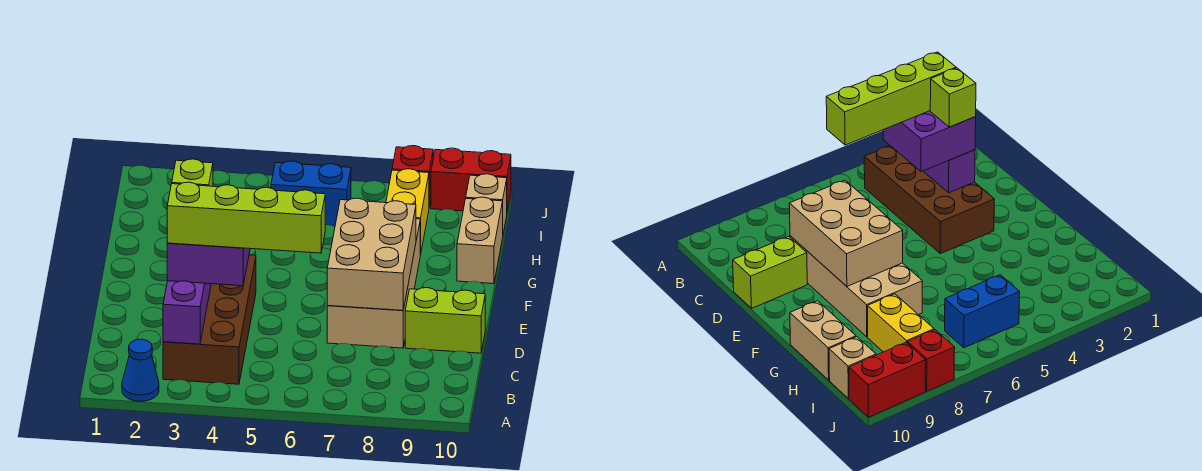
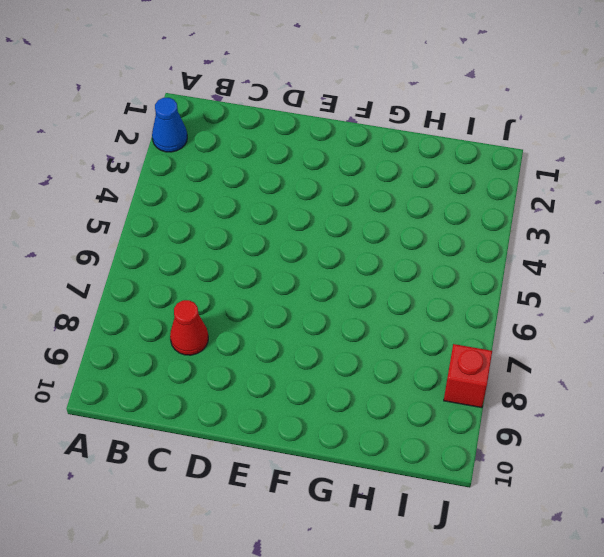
red 1x1 cone [170,300,208,355] -> none
none -> brown 2x4 brick [163,255,256,384]
none -> tan 2x4 brick [327,219,420,348]
none -> lime 1x2 brick [405,288,485,353]

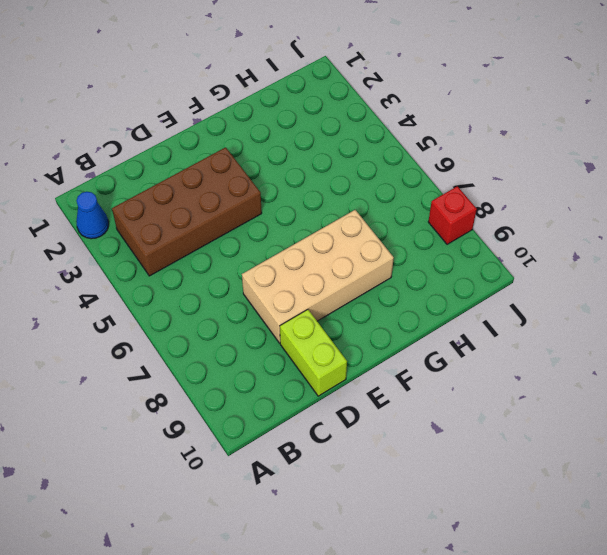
none -> tan 1x2 brick [457,197,503,284]
none -> yellow 1x2 brick [386,169,429,255]
none -> blue 1x2 brick [271,161,351,226]

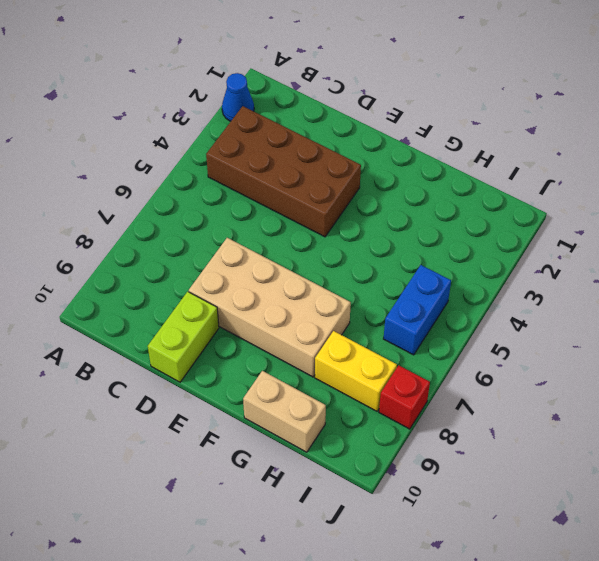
none -> tan 1x1 brick [466,174,507,233]
none -> red 1x2 brick [431,148,511,211]
none -> purple 1x3 brick [163,281,211,344]

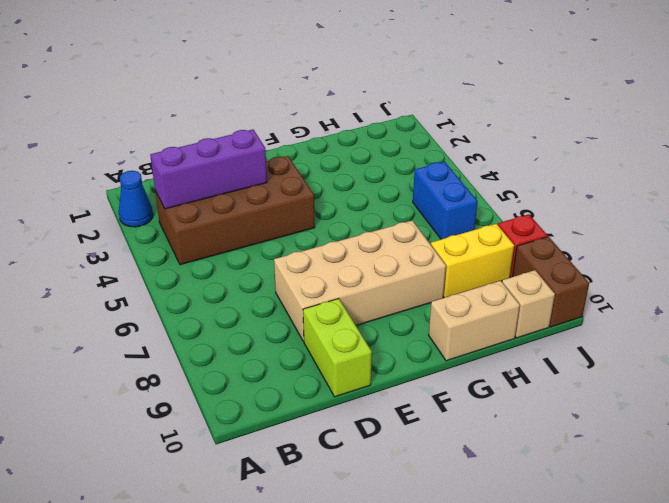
brown 1x2 brick [513,237,589,327] -> red 1x2 brick [431,148,511,211]
none -> tan 2x3 brick [327,198,416,310]
none -> purple 2x2 brick [167,243,250,286]
none -> lime 1x4 brick [167,182,325,253]

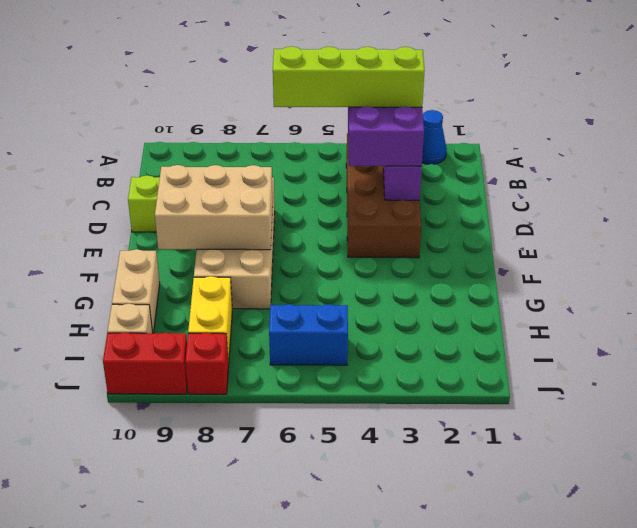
tan 2x3 brick [155,165,273,250] -> tan 2x3 brick turned to [327,198,416,310]
none -> lime 1x1 brick [172,159,213,186]

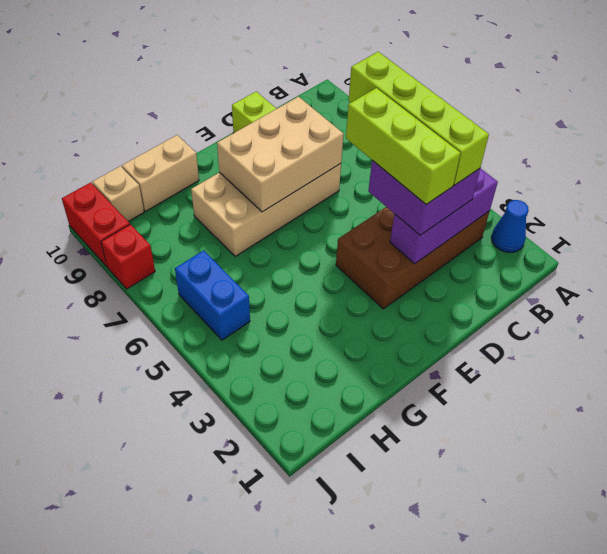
lime 1x3 brick [346,88,461,204] -> lime 1x1 brick [172,159,213,186]
none -> yellow 1x2 brick [386,169,429,255]

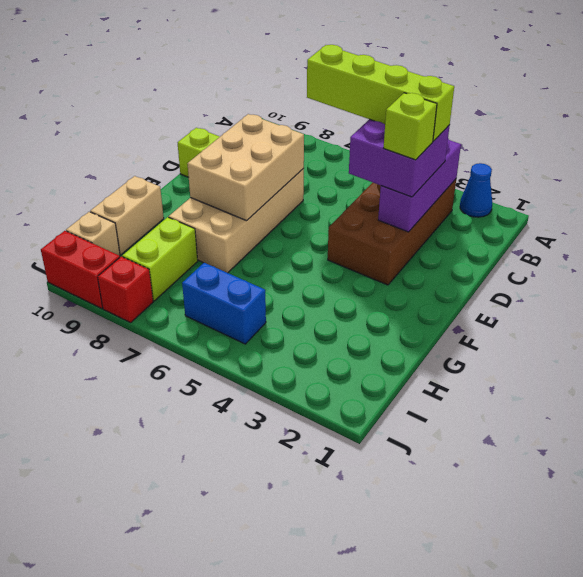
lime 1x2 brick [122,217,198,301] -> yellow 1x2 brick [386,169,429,255]

